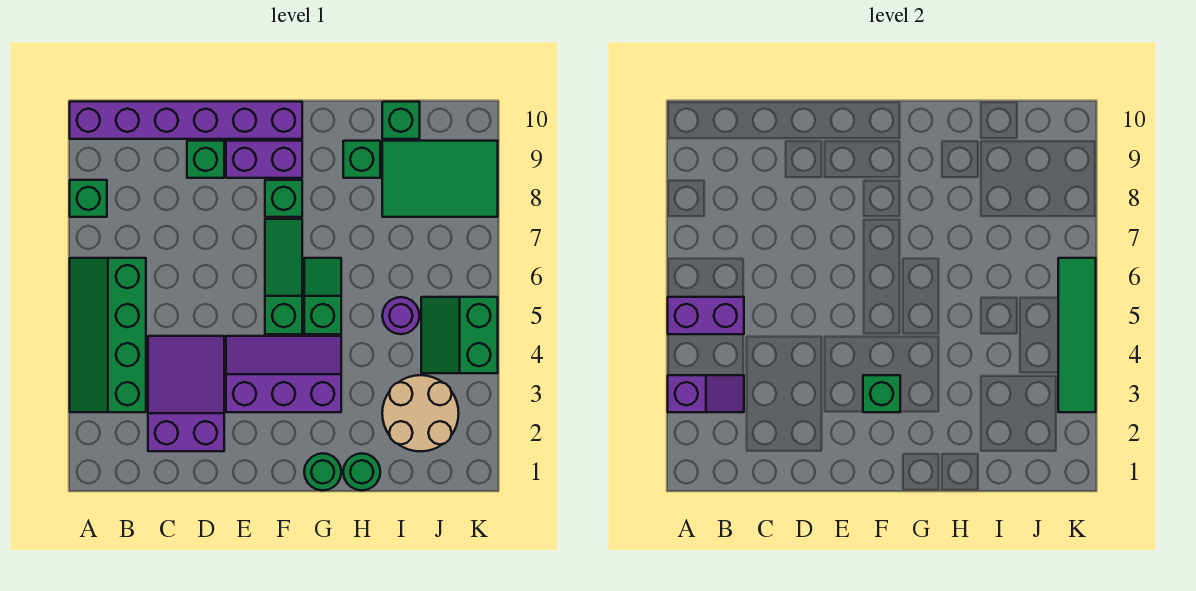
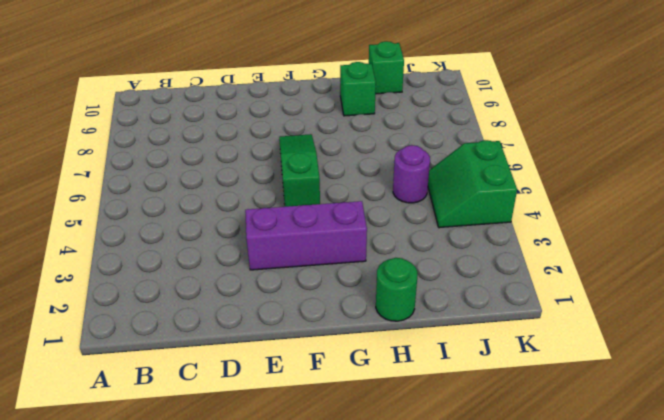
none -> green 2x4 slope [70,258,146,412]
none -> green 1x1 brick [70,180,107,217]
none -> purple 1x6 brick [70,102,302,139]

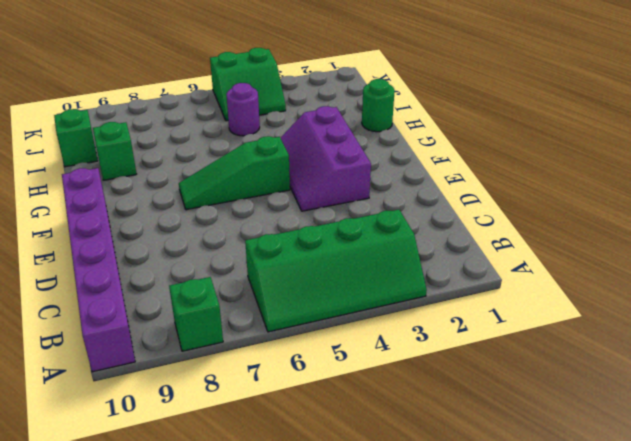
none -> purple 2x3 slope [148,336,224,451]
none -> green 1x1 brick [187,141,224,178]
none -> purple 1x2 brick [226,141,302,178]

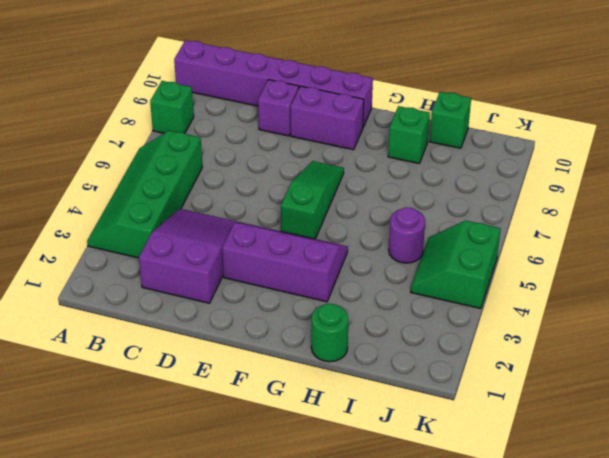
purple 1x1 brick [258,80,299,136] -> green 1x1 brick [187,141,224,178]
none -> green 1x1 brick [265,180,302,217]
none -> green 1x1 round brick [304,453,341,491]
none -> green 1x2 slope [304,258,341,334]

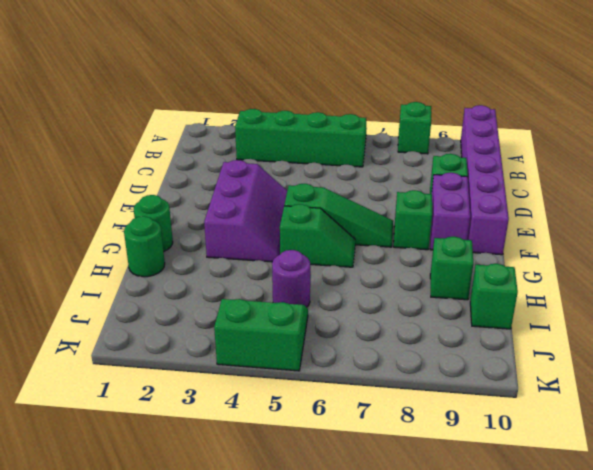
none -> purple 2x3 slope [148,336,224,451]
none -> tan 2x2 round brick [382,375,459,451]
none -> green 2x3 tile [382,141,498,217]

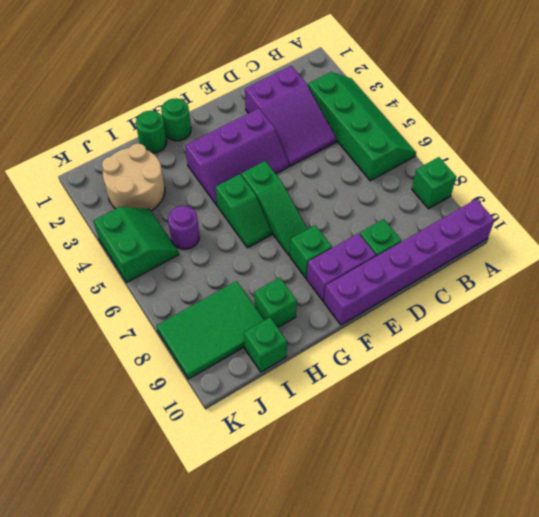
none -> purple 1x2 slope [668,375,744,412]
none -> purple 1x2 brick [668,297,744,334]
none -> green 1x1 brick [863,375,900,412]

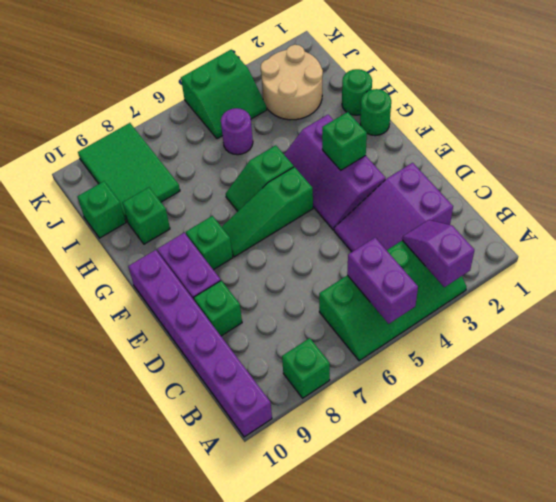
none -> green 1x4 tile [1058,258,1096,412]

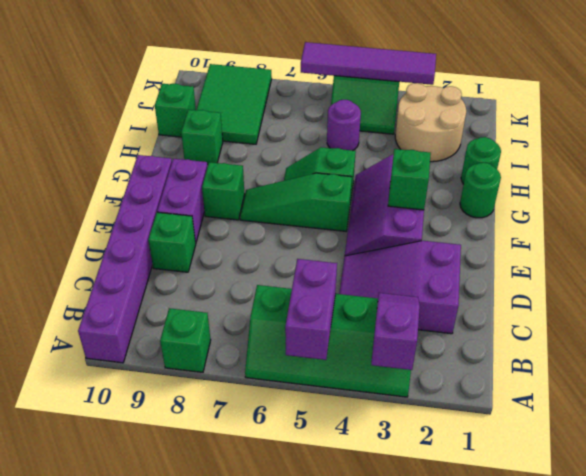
purple 1x4 tile [301,42,436,85] -> green 1x4 tile [1058,258,1096,412]

